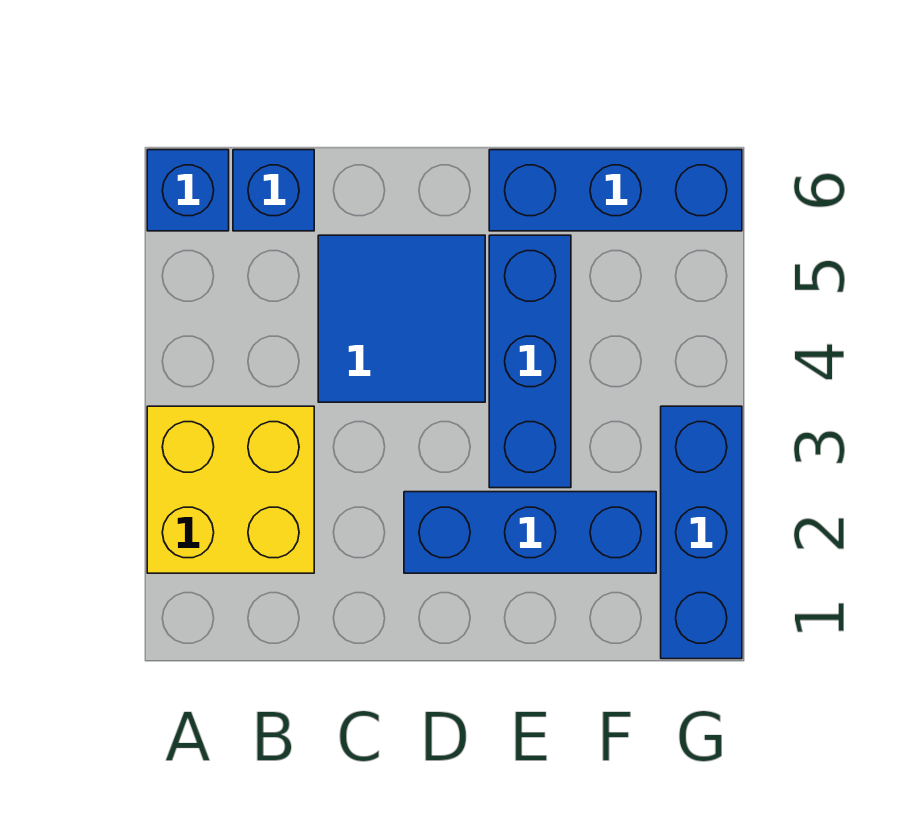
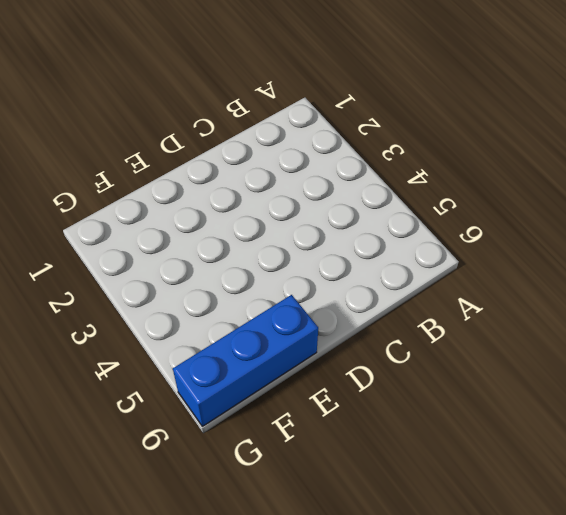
none -> yellow 2x2 brick [147,406,314,573]
none -> blue 1x1 brick [147,150,229,231]

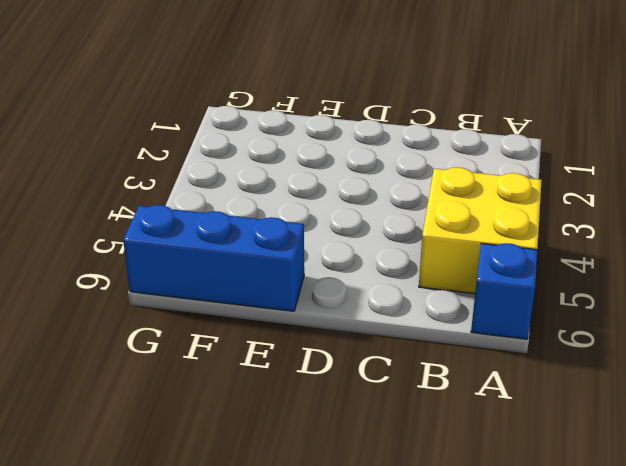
yellow 2x2 brick [419,167,542,294] -> yellow 2x2 brick moved to [147,406,314,573]
none -> blue 1x1 brick [233,150,314,231]
none -> blue 2x2 tile [318,235,485,402]

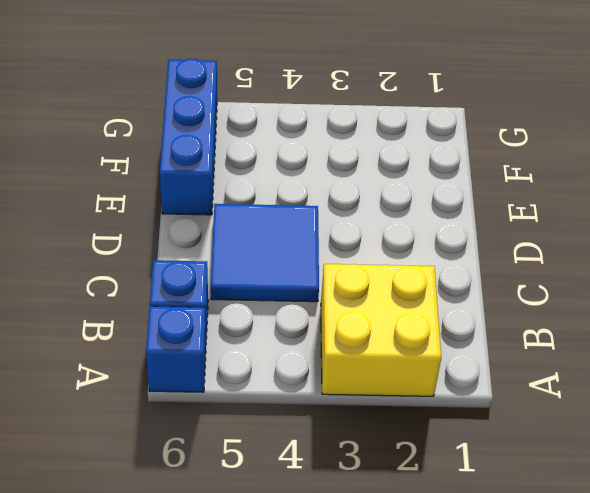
none -> blue 1x3 brick [404,492,656,573]
none -> blue 1x3 brick [489,235,571,488]

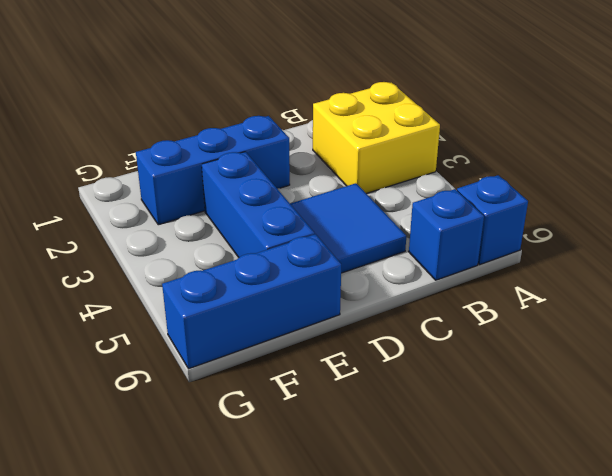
none -> blue 1x3 brick [661,406,742,659]

